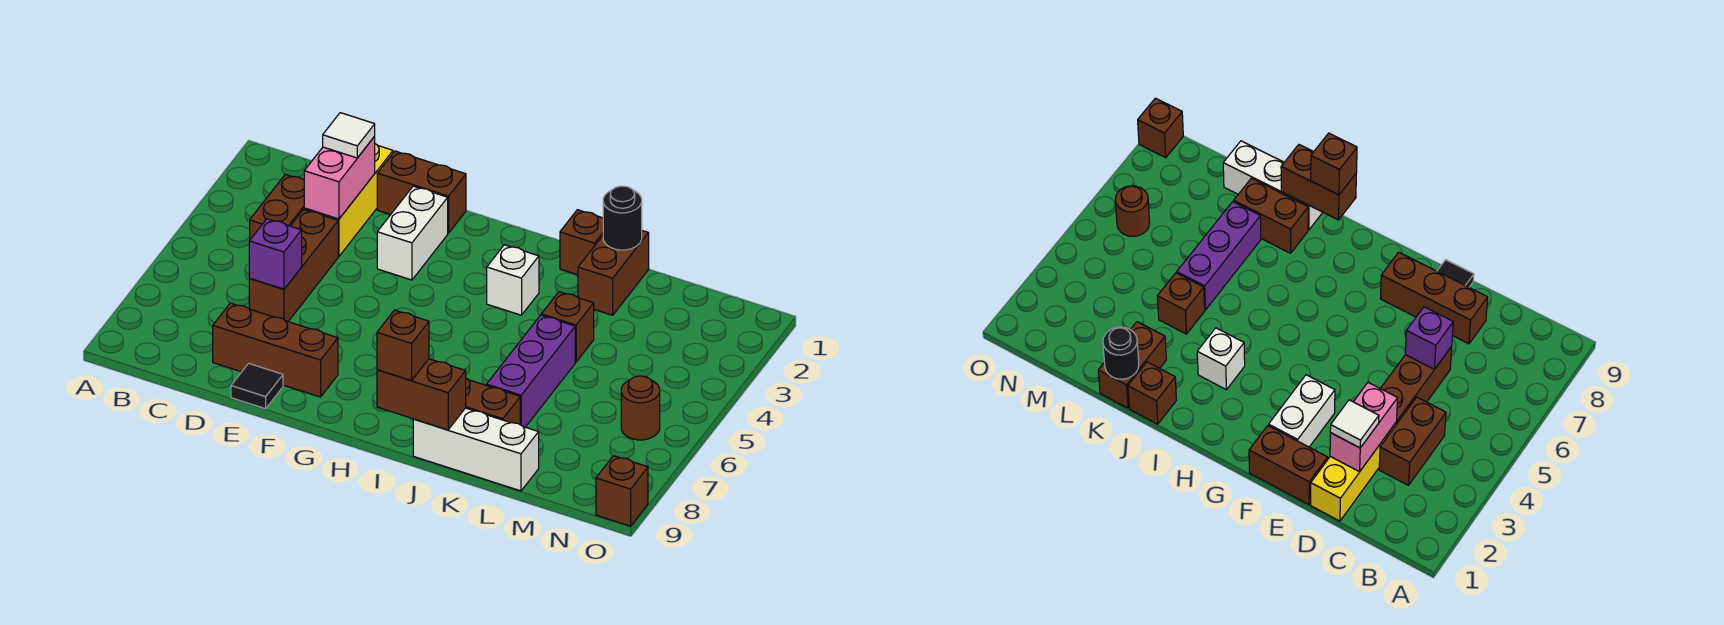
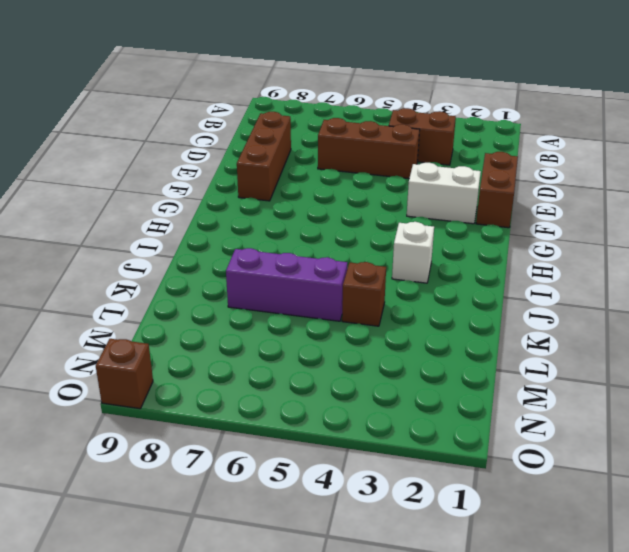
none -> yellow 1x3 brick [304,144,393,256]
none -> black 1x1 tile [231,363,283,409]
none -> brown 1x1 brick [560,210,603,275]

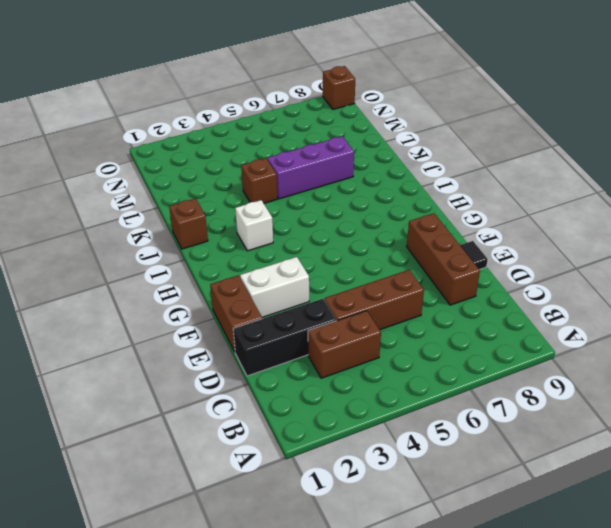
black 1x3 brick [233,299,336,376] -> yellow 1x3 brick [304,144,393,256]
none -> brown 1x2 brick [466,378,520,424]
none -> white 1x3 brick [413,408,539,491]
none -> brown 1x2 brick [578,231,649,315]

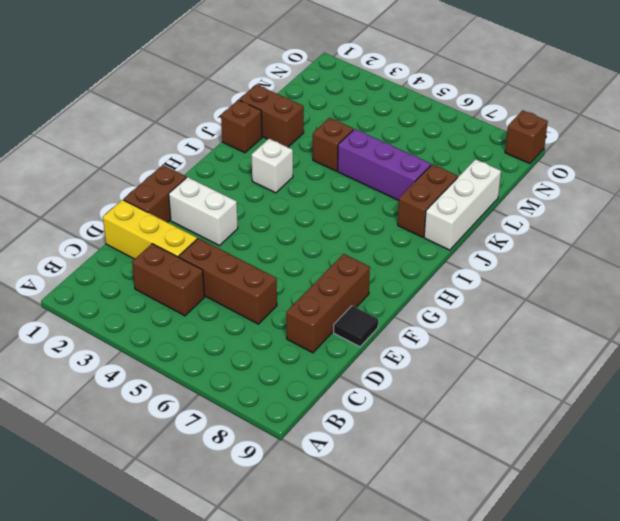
none -> brown 1x1 round brick [621,376,660,440]
none -> pink 1x2 brick [304,137,375,219]
none -> purple 1x1 brick [249,219,302,289]

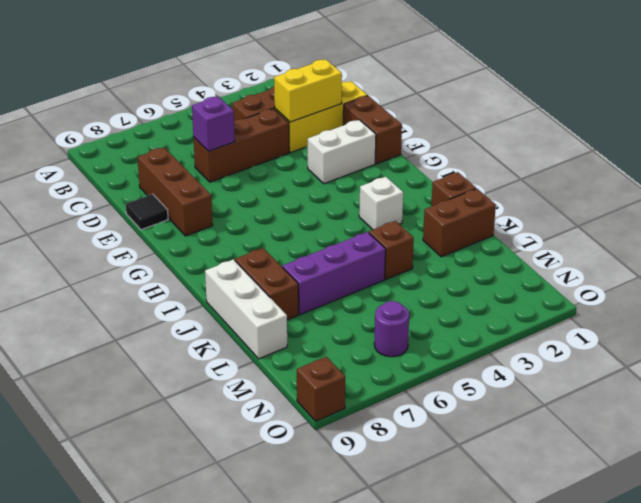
yellow 1x2 brick [274,59,342,122] -> pink 1x2 brick [304,137,375,219]
purple 1x1 round brick [374,301,409,357] -> brown 1x1 round brick [621,376,660,440]
none -> brown 1x2 brick [377,359,466,430]
none -> black 1x1 round brick [603,186,642,250]
none -> white 1x1 tile [323,113,375,158]

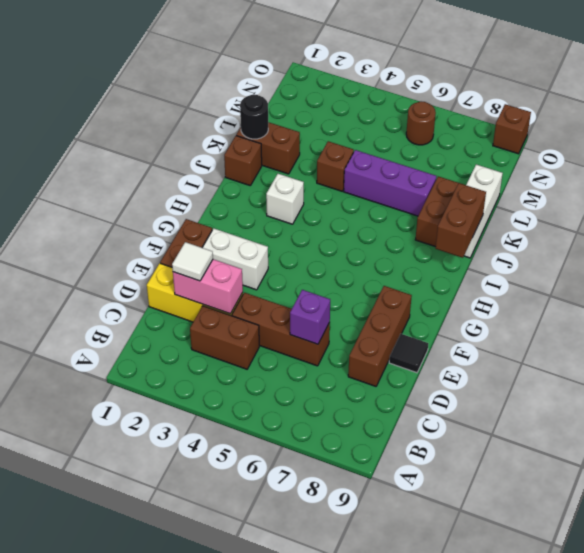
none -> brown 1x1 brick [377,310,429,381]

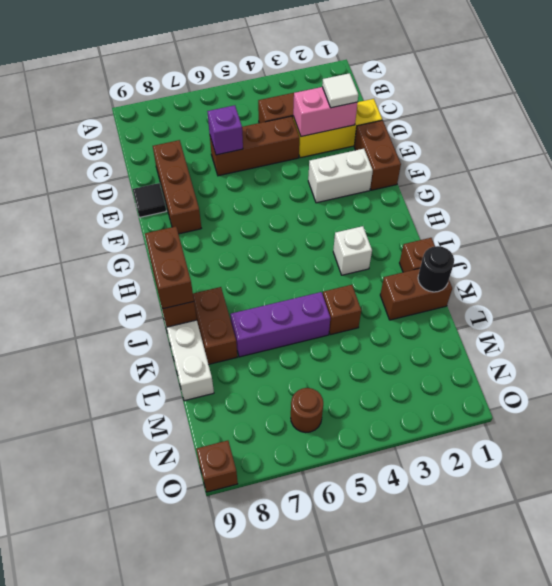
brown 1x2 brick [145,226,194,309] -> brown 1x1 brick [377,310,429,381]

